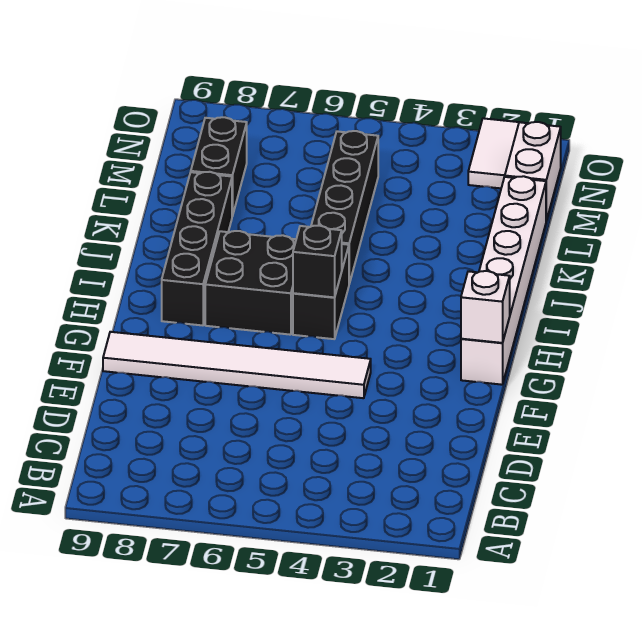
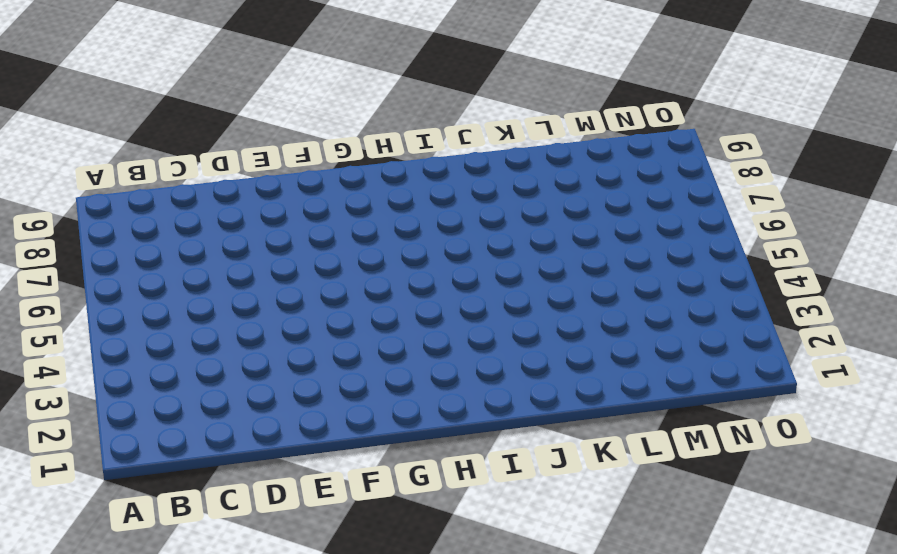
none -> white 1x6 tile [103,332,371,398]
none -> white 1x6 brick [461,176,546,385]

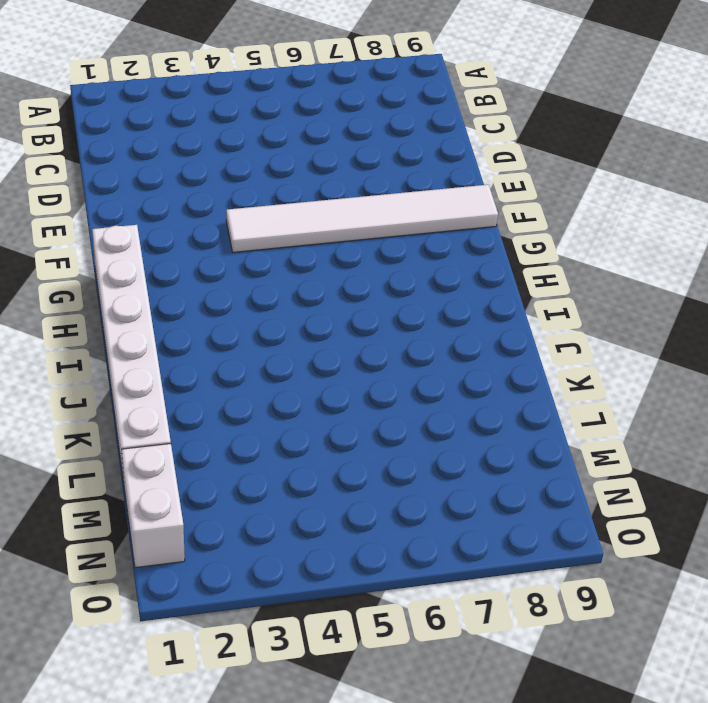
none -> black 1x2 brick [293,244,349,339]
none -> black 2x2 brick [205,231,296,335]

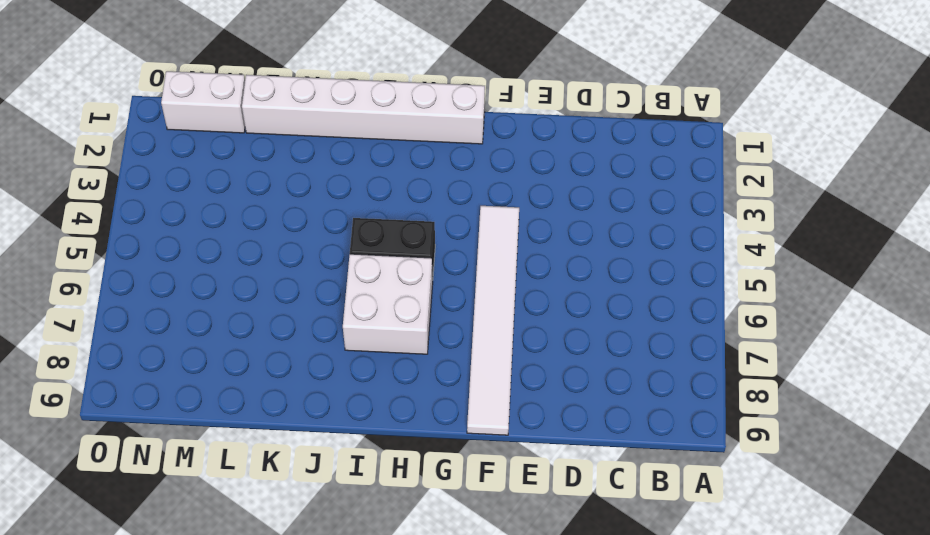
white 2x2 brick [343,254,433,354] -> black 2x2 brick [205,231,296,335]
none -> black 1x4 brick [162,172,232,325]
none -> black 1x4 brick [311,131,378,284]

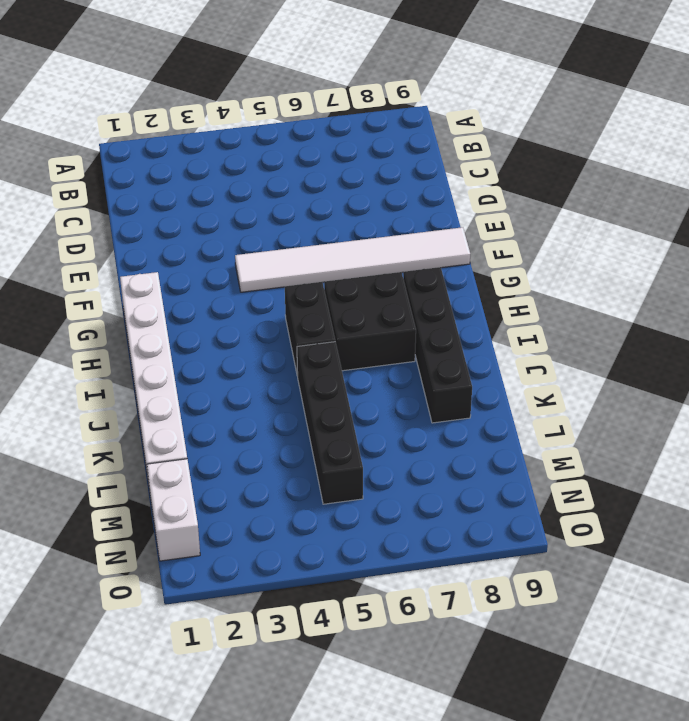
none -> black 1x2 brick [191,117,247,216]
none -> white 1x2 tile [468,118,522,188]

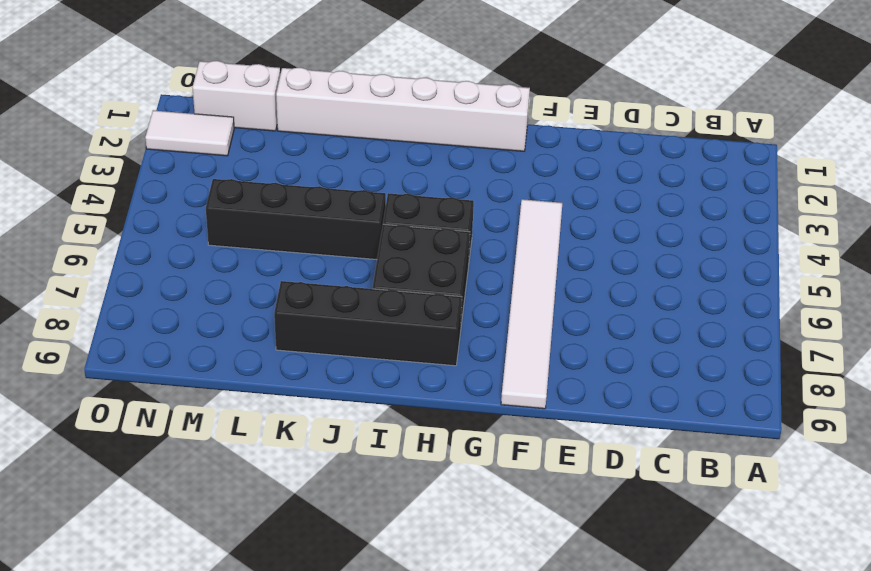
none -> black 1x2 brick [191,117,247,216]
none -> white 1x1 brick [461,271,510,343]

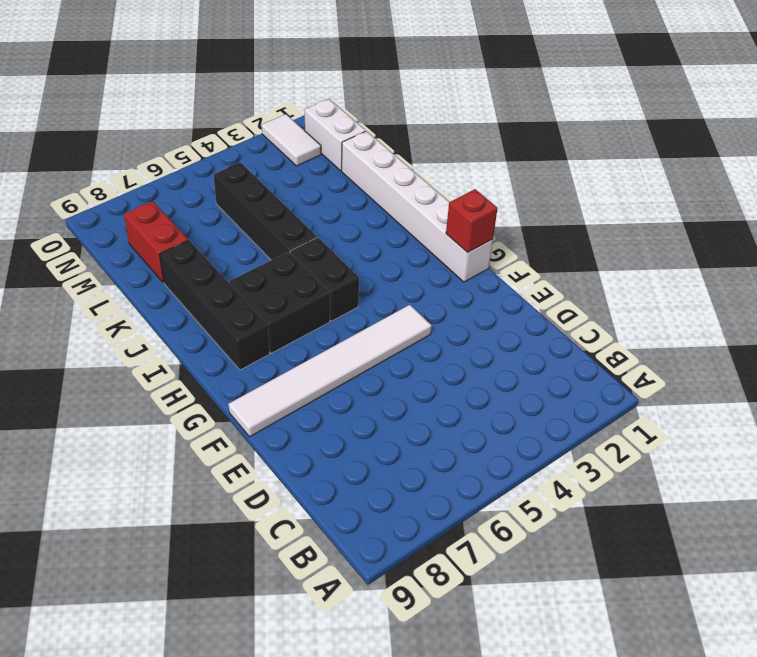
red 1x1 brick [446,189,498,253] -> white 1x1 brick [461,271,510,343]
red 1x2 brick [124,201,188,283] -> black 1x2 brick [191,117,247,216]
none -> black 1x1 brick [293,226,342,297]

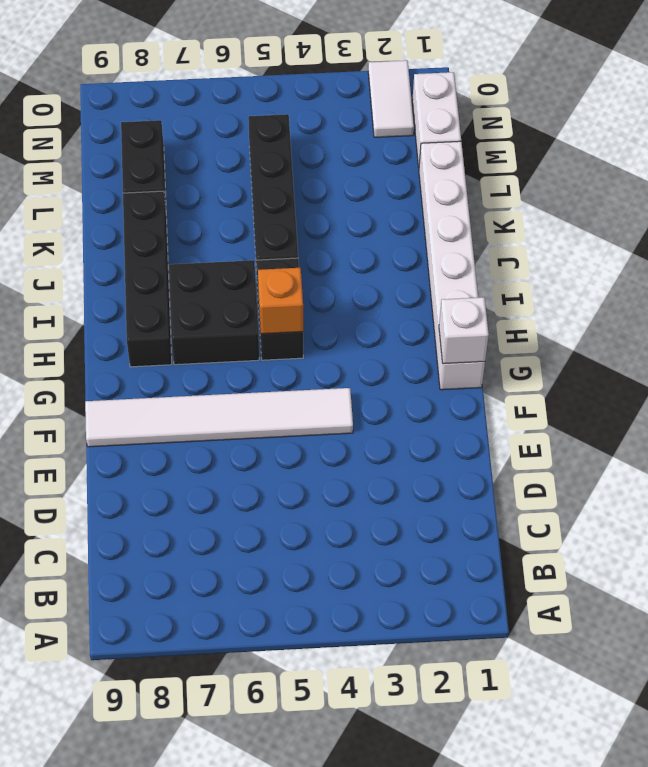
orange 1x1 brick [258,268,303,334] -> black 1x1 brick [293,226,342,297]

